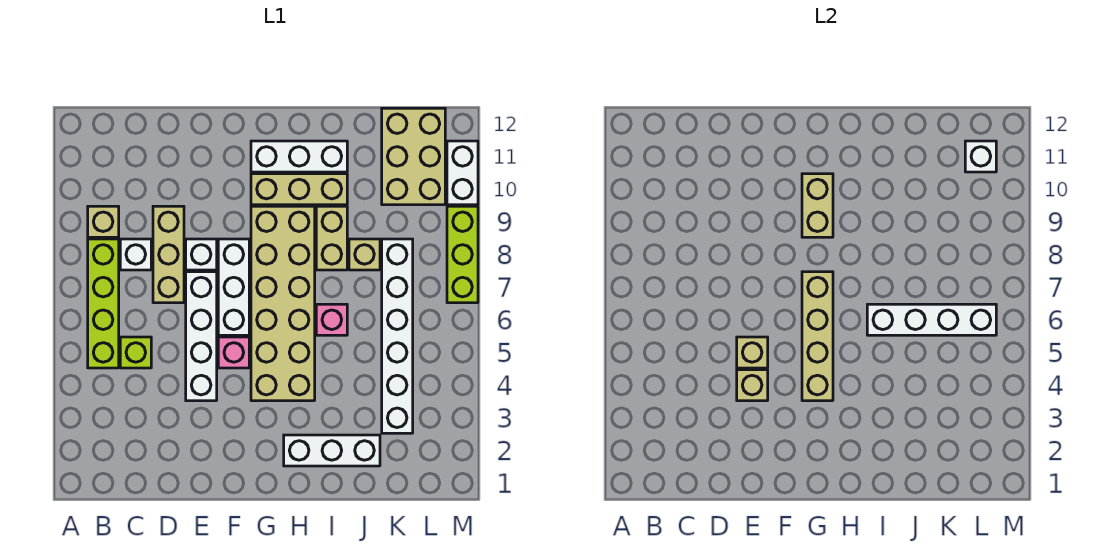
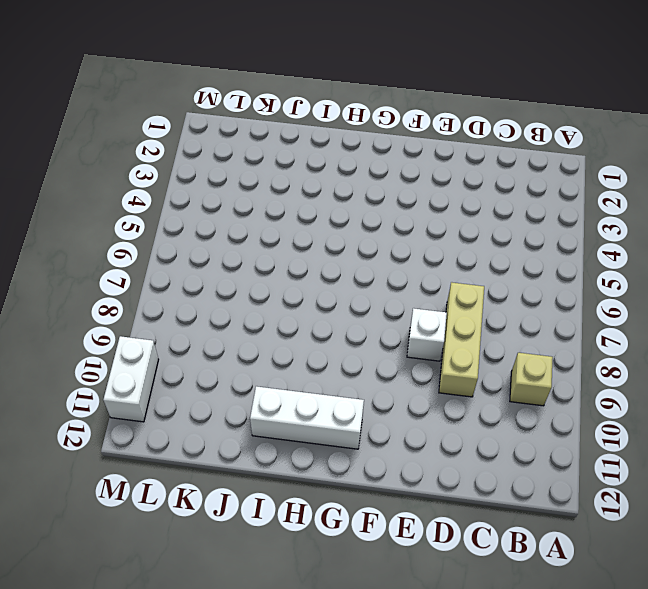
none -> lime 1x4 brick [88,239,119,368]
none -> lime 1x1 brick [120,337,151,368]
none -> white 1x1 brick [120,239,151,270]

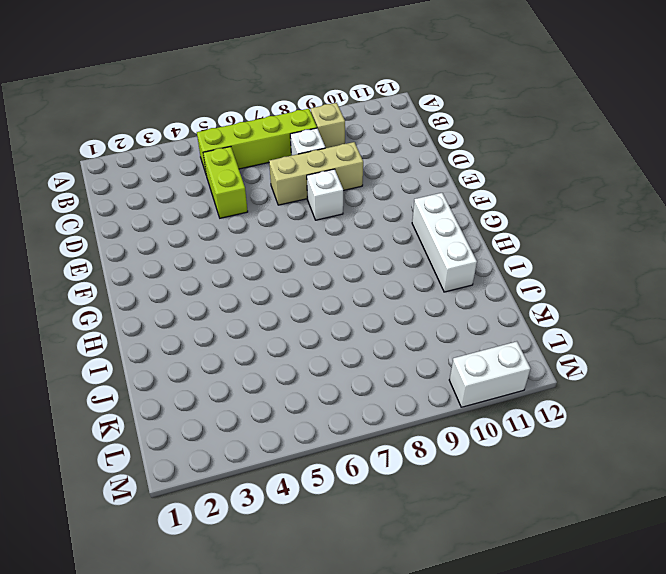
lime 1x2 brick [203,147,248,218] -> lime 1x1 brick [120,337,151,368]
none -> white 1x4 brick [186,272,217,401]
none -> pink 1x1 brick [218,337,249,368]
none -> white 1x3 brick [218,239,249,335]

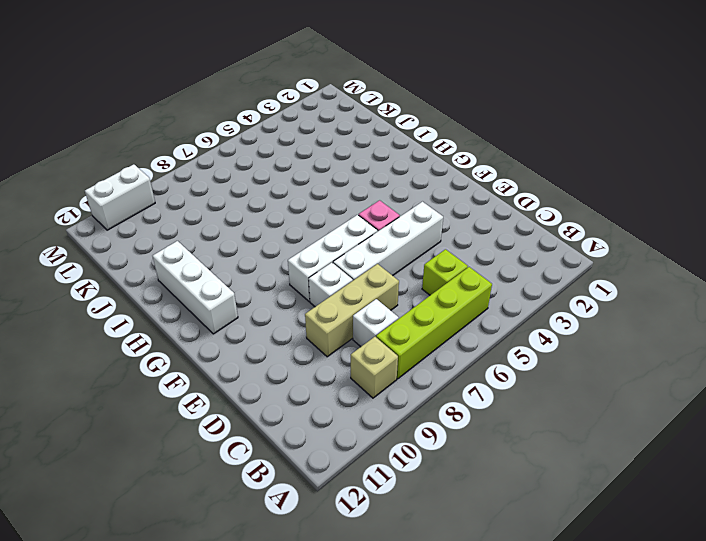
none -> tan 2x6 brick [251,206,315,401]
none -> tan 1x3 brick [251,174,347,205]
none -> white 1x3 brick [284,435,380,466]

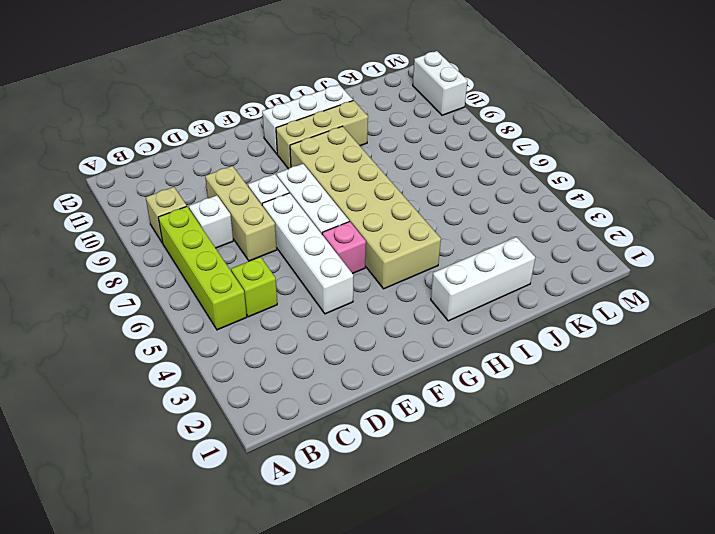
none -> pink 1x1 brick [316,304,347,335]
none -> tan 1x2 brick [316,206,347,270]
none -> tan 1x1 brick [349,239,380,270]

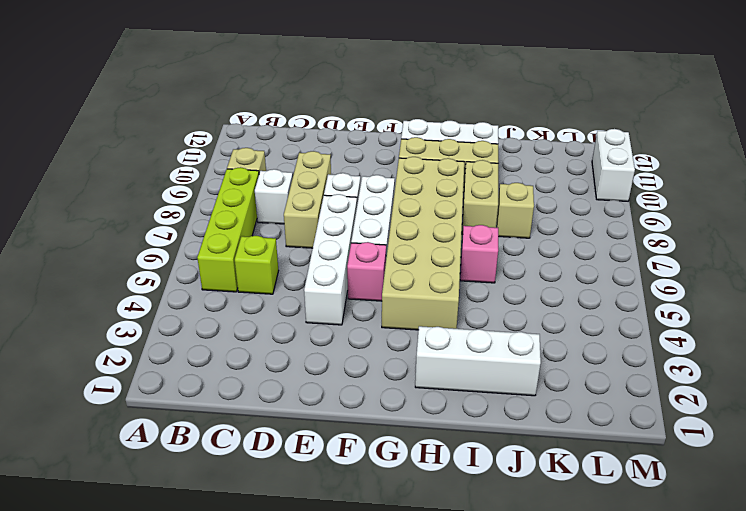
none -> white 1x6 brick [382,239,413,433]
none -> tan 2x3 brick [382,108,445,205]
none -> lime 1x3 brick [447,206,478,303]

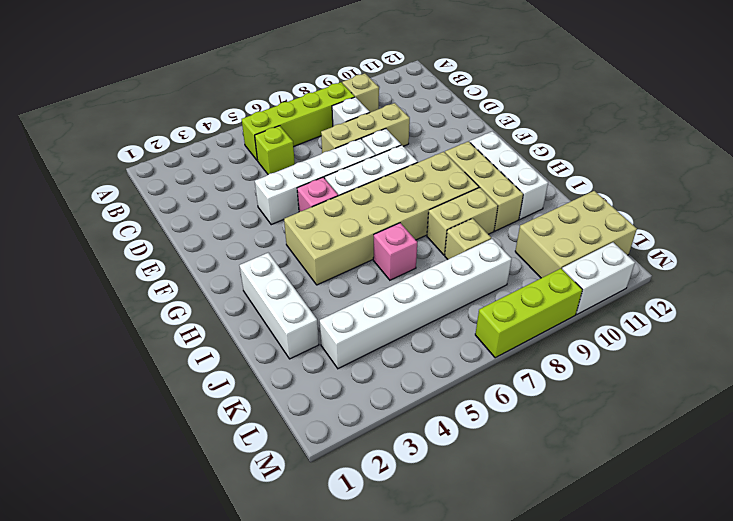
none -> tan 1x1 brick [737,370,768,401]
none -> tan 1x1 brick [737,337,768,368]
none -> tan 1x4 brick [802,272,833,401]

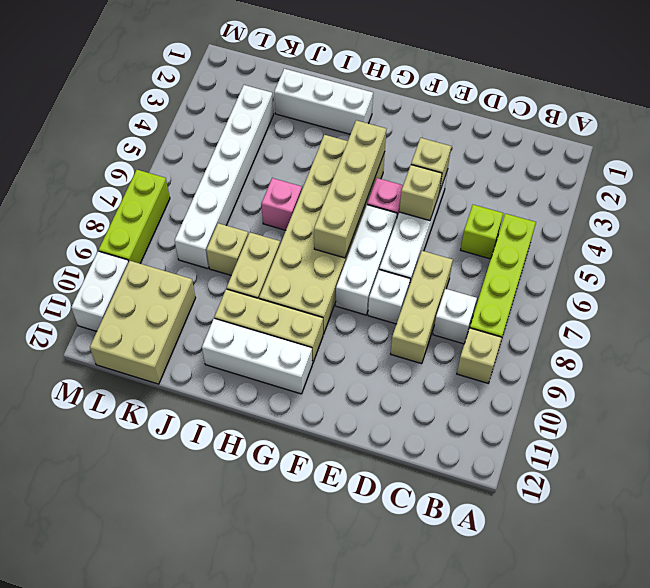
none -> tan 1x2 brick [802,174,833,237]
none -> white 1x4 brick [867,304,996,335]
none -> white 1x1 brick [965,141,996,172]

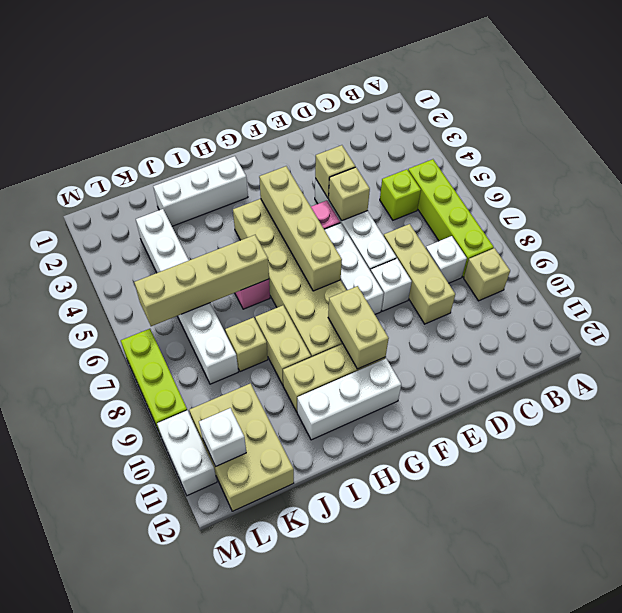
tan 1x4 brick [134,235,269,326] -> white 1x4 brick [867,304,996,335]

